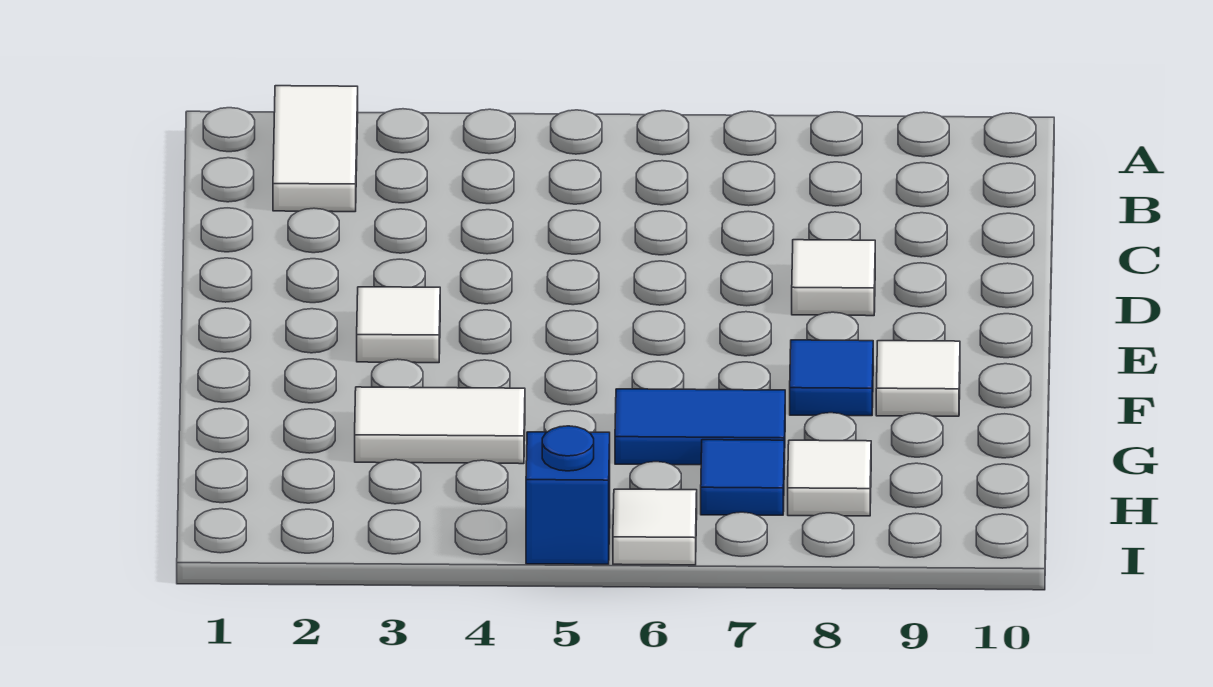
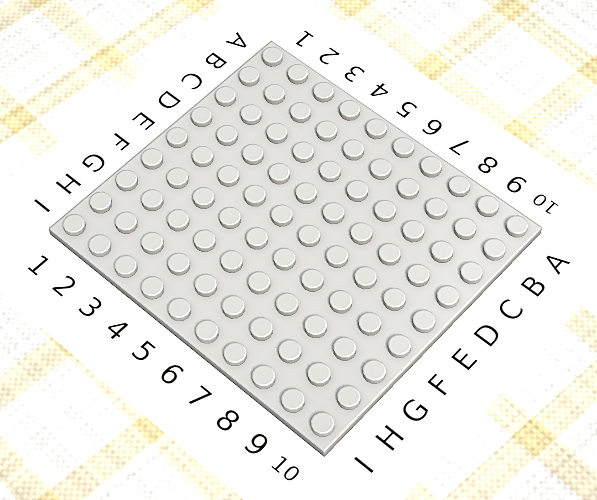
none -> white 1x2 tile [273,86,358,212]
none -> white 1x1 tile [792,240,875,316]

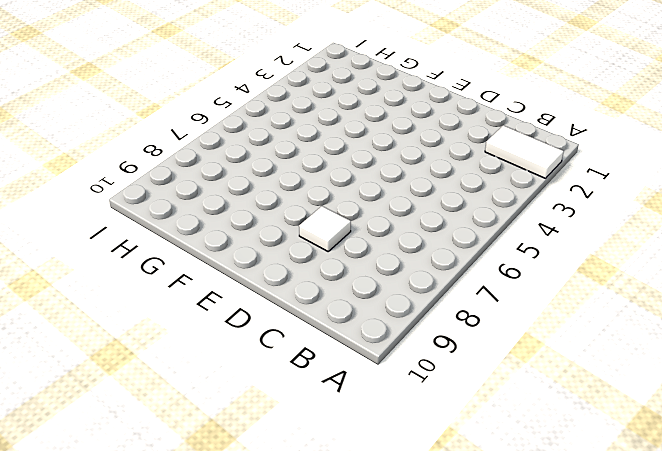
none -> white 1x1 tile [357,287,440,363]
none -> blue 1x1 tile [790,340,873,416]

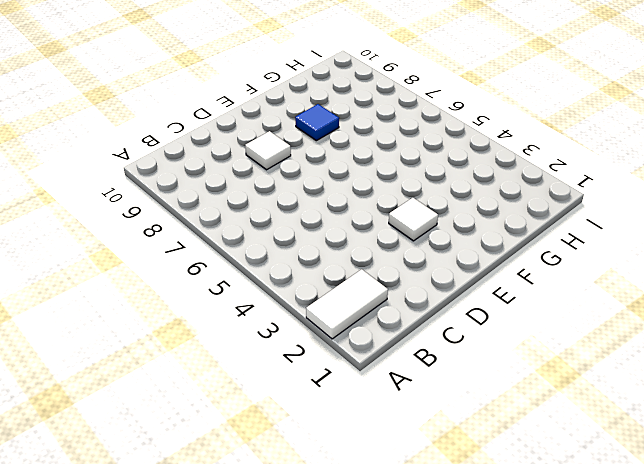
none -> white 1x1 tile [876,341,960,416]
none -> white 1x2 tile [355,387,525,464]

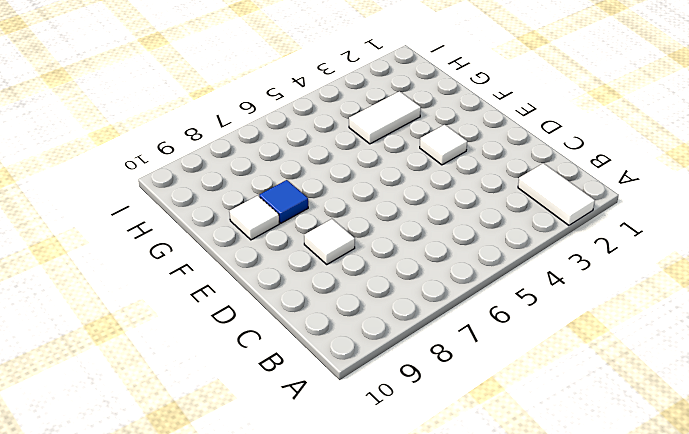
none -> blue 1x2 tile [615,389,785,465]
none -> blue 1x1 tile [701,440,784,515]

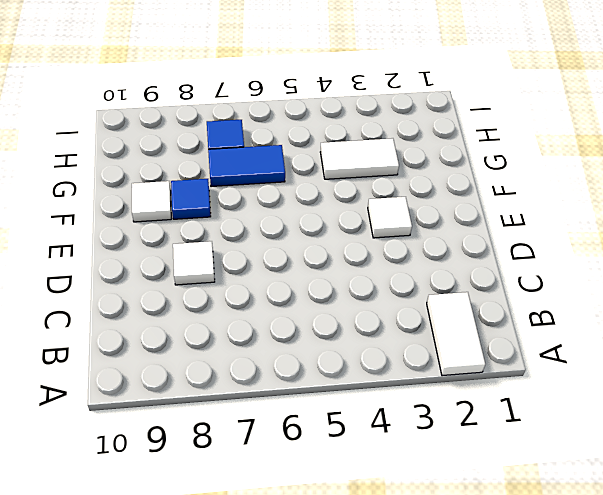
none -> white 1x1 tile [788,440,871,516]
none -> blue 1x1 brick [526,426,610,564]

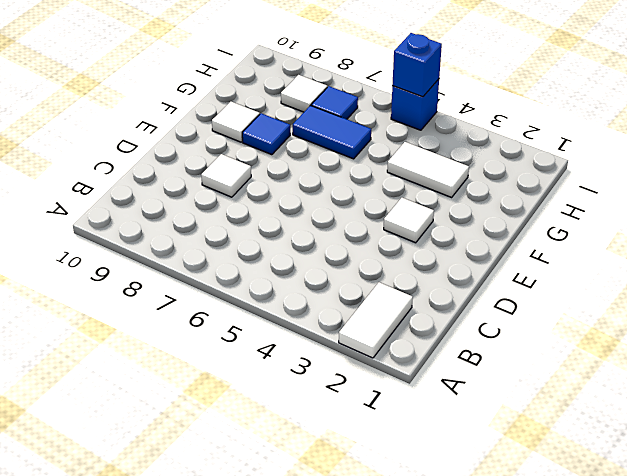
blue 1x1 brick [392,33,442,97] -> none
none -> white 1x1 tile [613,489,697,565]

